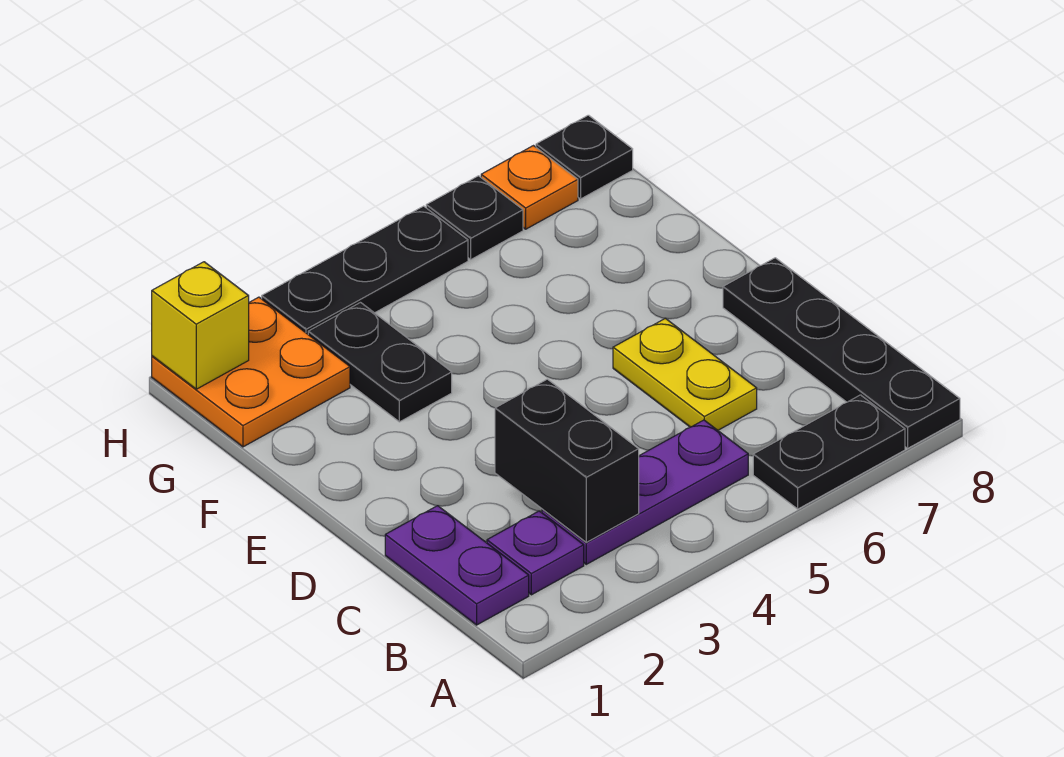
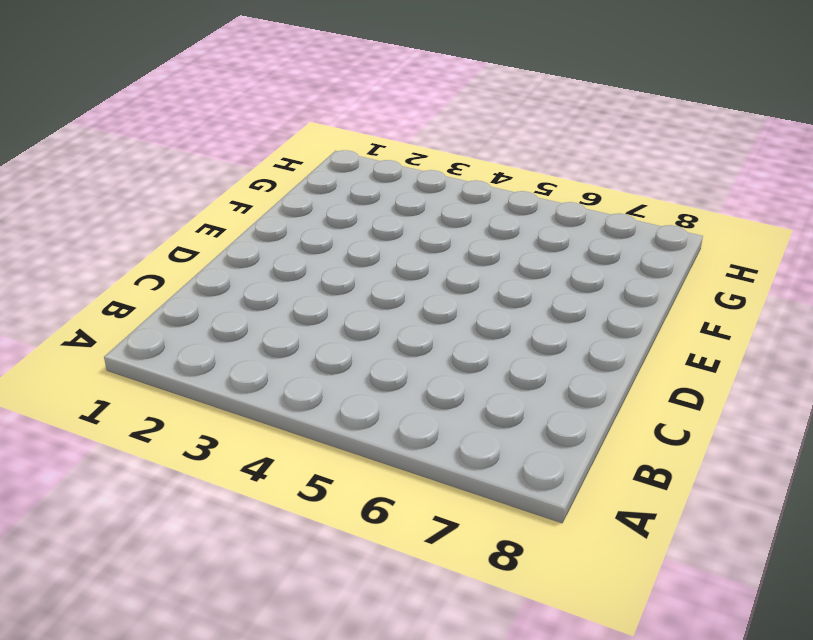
none -> black 1x2 plate [753,395,905,509]
none -> black 1x4 plate [723,258,960,448]
none -> purple 1x2 plate [385,506,529,625]

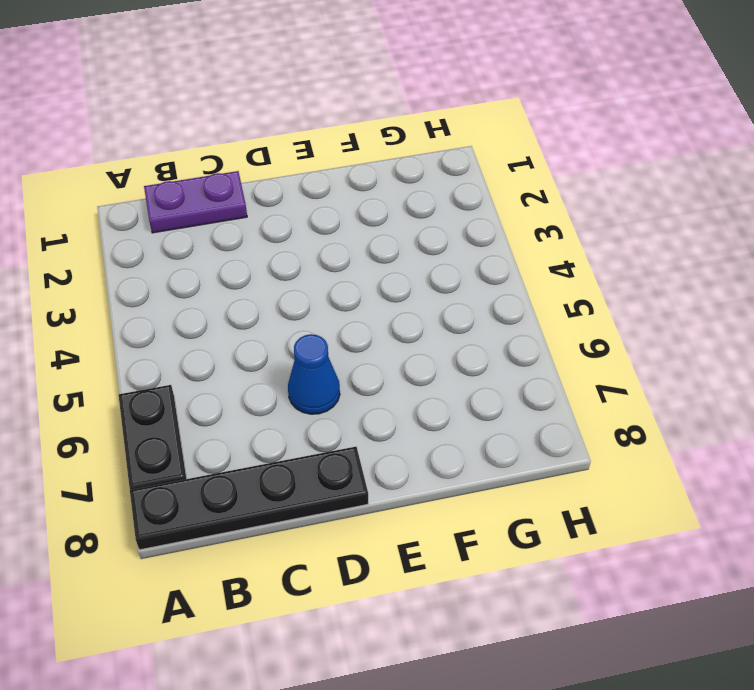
blue 1x1 cone [288,334,340,414] -> yellow 1x2 plate [613,318,757,430]
none -> purple 1x1 plate [487,511,584,595]
none -> purple 1x3 plate [542,420,748,564]
none -> black 1x2 plate [308,303,452,422]

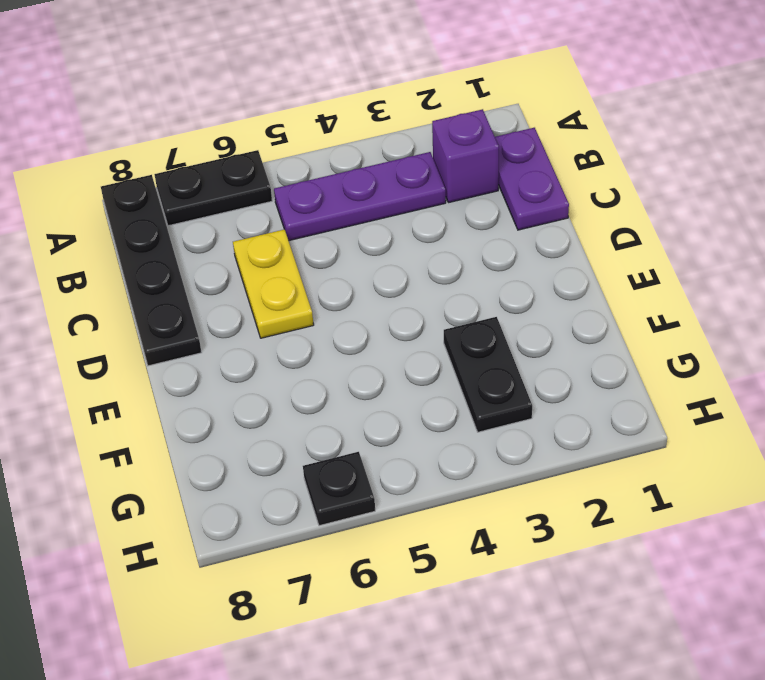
purple 1x1 brick [432,109,499,203] -> purple 1x1 plate [487,511,584,595]
none -> orange 2x2 plate [152,297,350,447]
none -> black 1x3 plate [262,206,468,334]
none -> orange 1x1 plate [481,146,578,229]

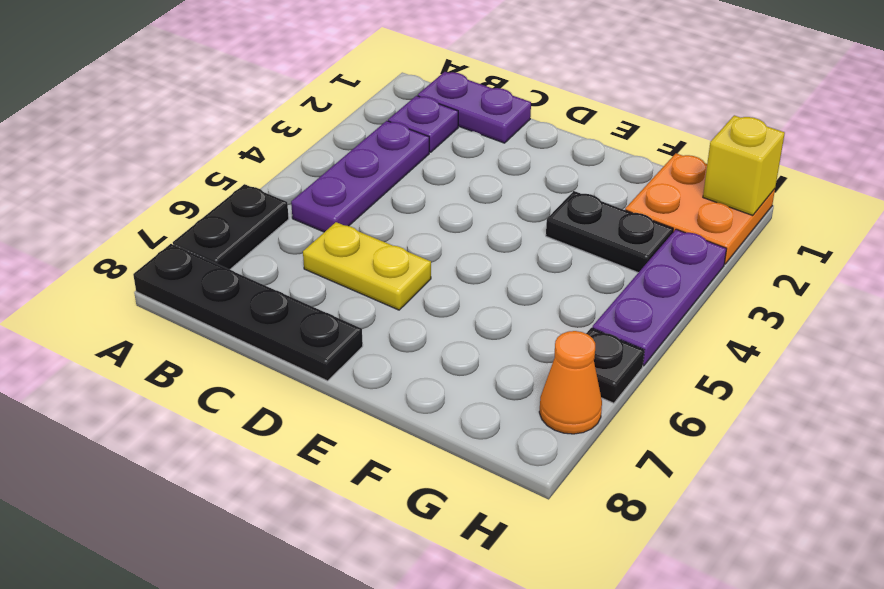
purple 1x3 plate [592,229,727,366] -> black 1x3 plate [262,206,468,334]
orange 1x1 cone [539,331,602,434] -> orange 1x1 plate [481,146,578,229]
none -> black 1x1 plate [536,115,633,199]
none -> black 1x2 brick [495,379,639,542]

